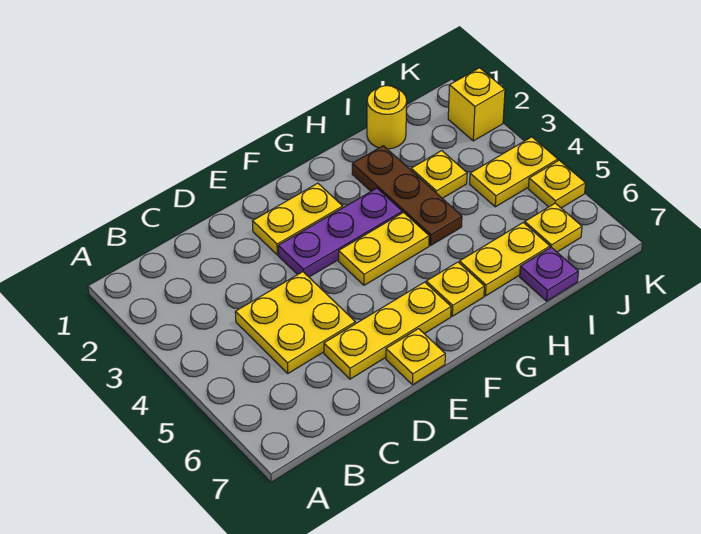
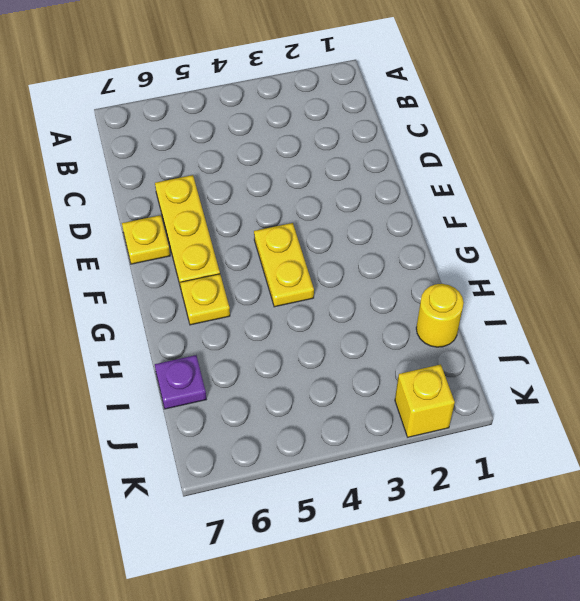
none -> yellow 2x2 plate [235,272,355,373]
none -> yellow 1x2 plate [253,183,343,255]
none -> purple 1x3 plate [278,188,402,277]

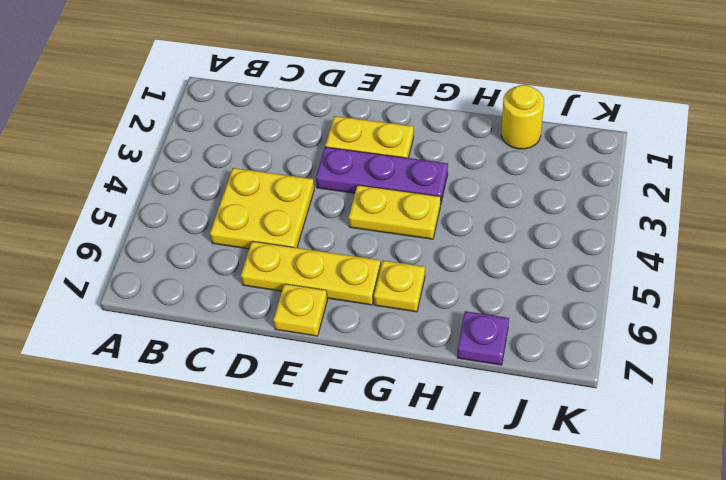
none -> brown 1x3 plate [352,146,462,246]
none -> yellow 1x2 plate [459,223,550,296]
none -> yellow 1x1 plate [411,151,467,198]

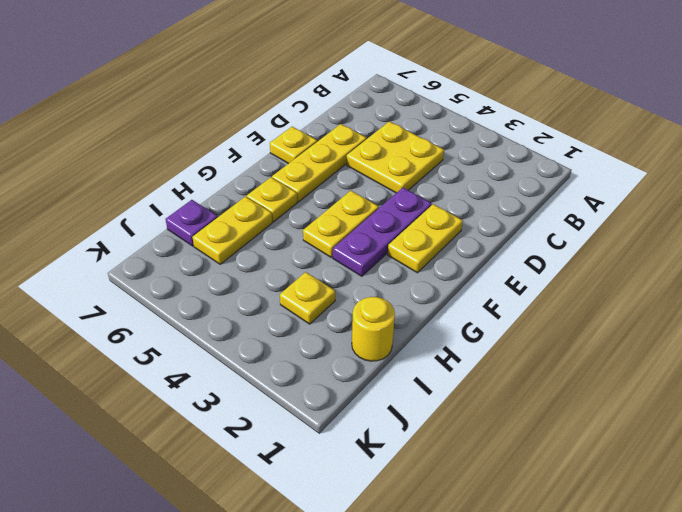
none -> brown 1x3 plate [352,146,462,246]
none -> yellow 1x2 plate [470,137,558,207]
none -> yellow 1x1 plate [525,203,582,252]

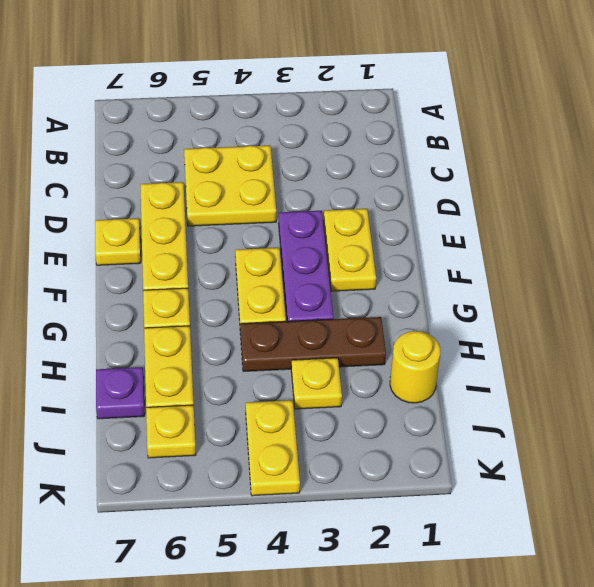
none -> yellow 1x1 brick [448,68,505,141]
none -> yellow 1x1 plate [528,160,586,208]

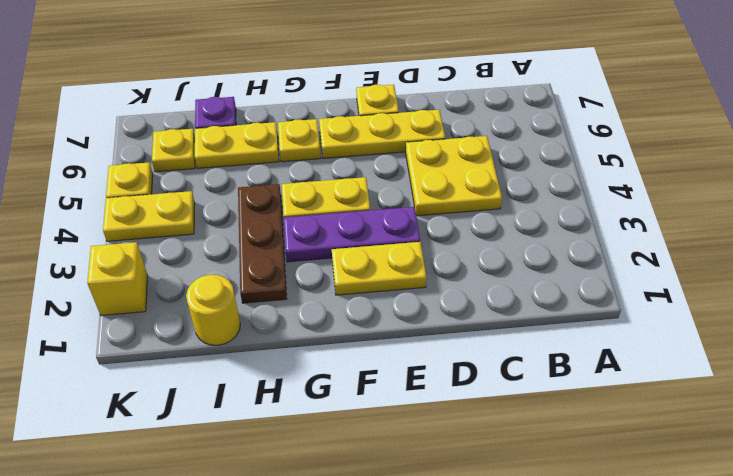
none -> yellow 1x1 plate [411,151,467,198]

